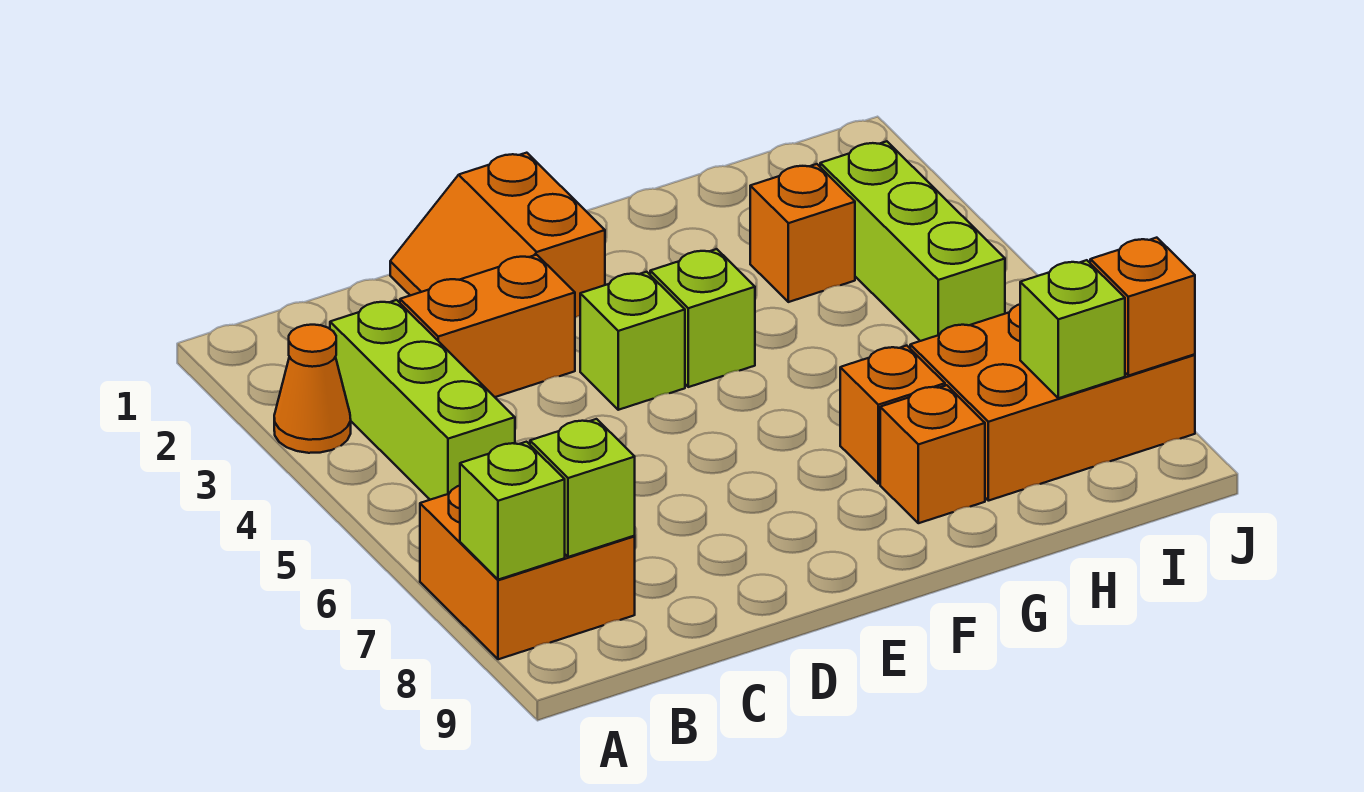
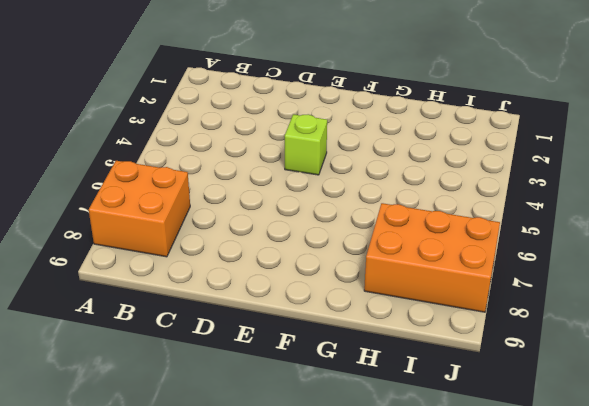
none -> orange 1x1 cone [274,325,351,453]
none -> lime 1x3 brick [330,300,515,500]
none -> orange 1x2 brick [400,255,575,397]

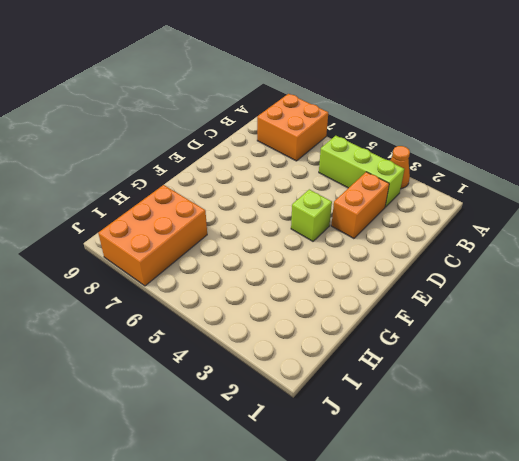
none -> orange 2x2 slope [390,153,605,318]
none -> lime 1x1 brick [650,249,755,387]
none -> orange 1x1 brick [840,346,945,484]

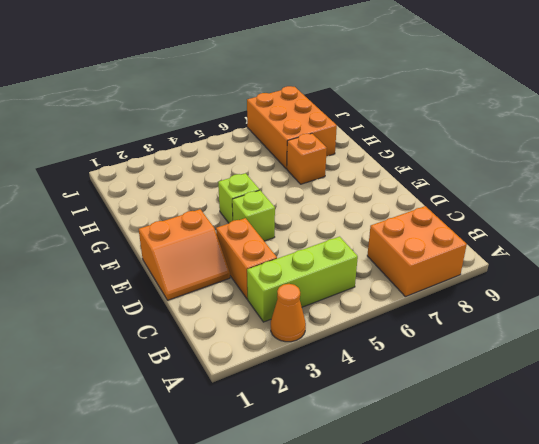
none -> orange 1x1 brick [880,385,985,523]
none -> orange 1x1 brick [750,164,855,302]
none -> lime 1x3 brick [820,141,1005,341]

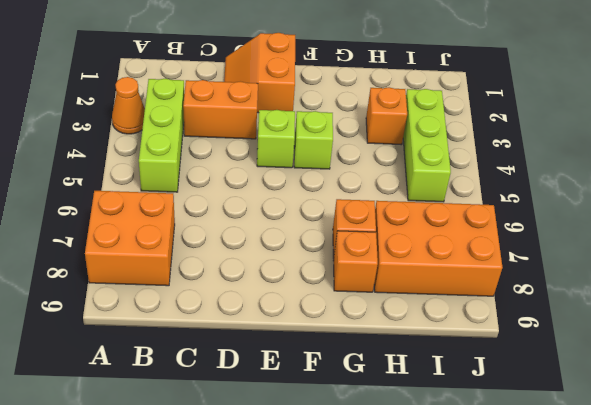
none -> lime 1x1 brick [460,442,565,580]
none -> lime 1x1 brick [530,419,635,557]
none -> lime 1x1 brick [1020,260,1125,398]

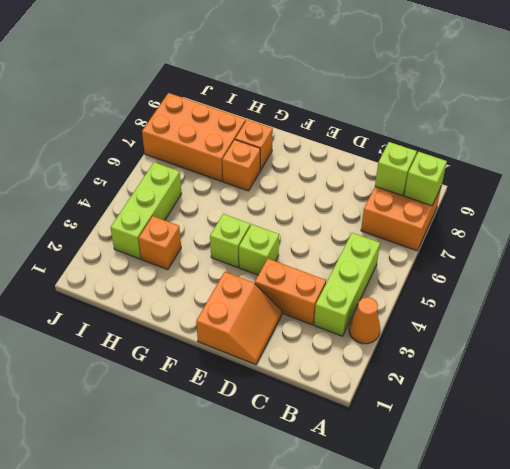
none -> lime 1x1 brick [1020,260,1125,398]
none -> orange 1x1 brick [1090,238,1195,376]

